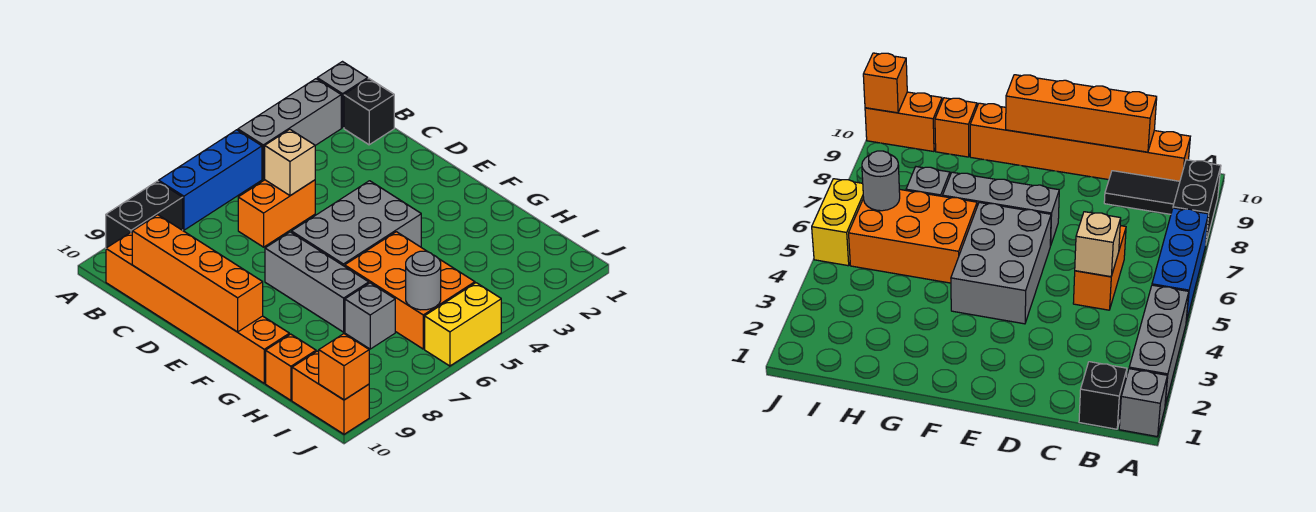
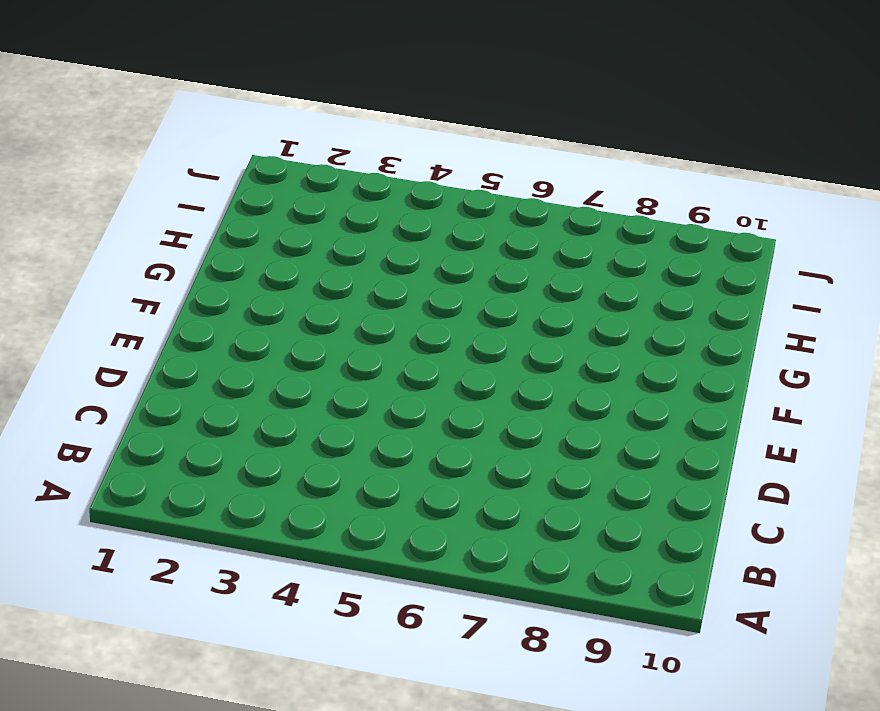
none -> grey 1x1 brick [317,62,368,128]
none -> grey 1x3 brick [238,79,341,179]
none -> blue 1x3 brick [159,130,262,230]

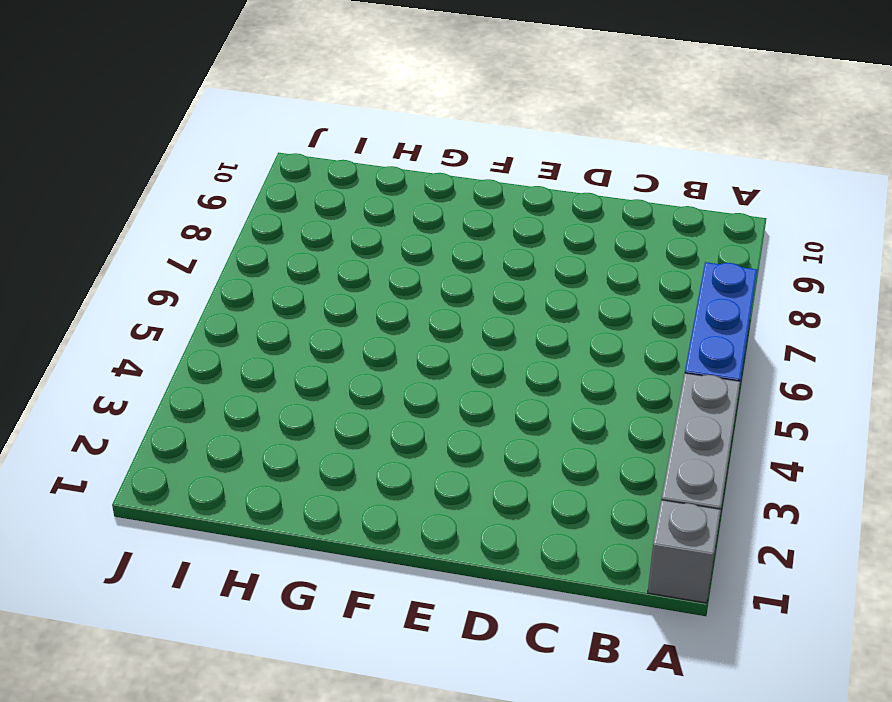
none -> black 1x2 brick [106,181,183,248]
none -> black 1x1 brick [344,79,394,145]
none -> black 1x2 tile [1104,171,1180,214]

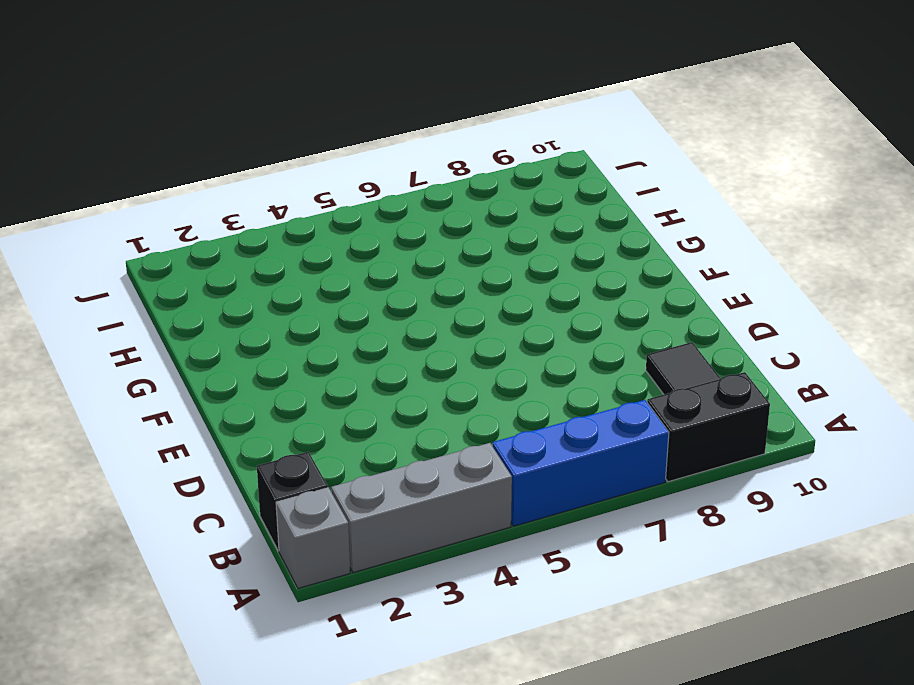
none -> orange 1x6 brick [106,232,289,383]
none -> orange 1x2 brick [238,180,315,247]
none -> grey 2x3 brick [291,181,421,266]

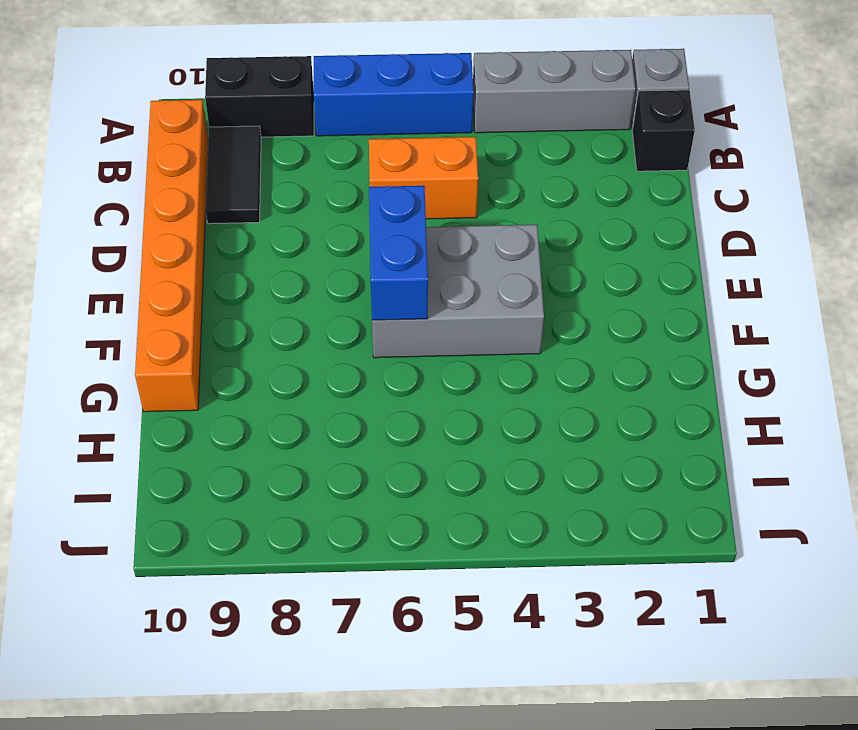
blue 1x2 brick [369,186,428,320] -> none
none -> grey 1x3 brick [265,232,369,332]
none -> orange 2x3 brick [345,232,475,349]
none -> grey 1x1 brick [345,283,395,349]

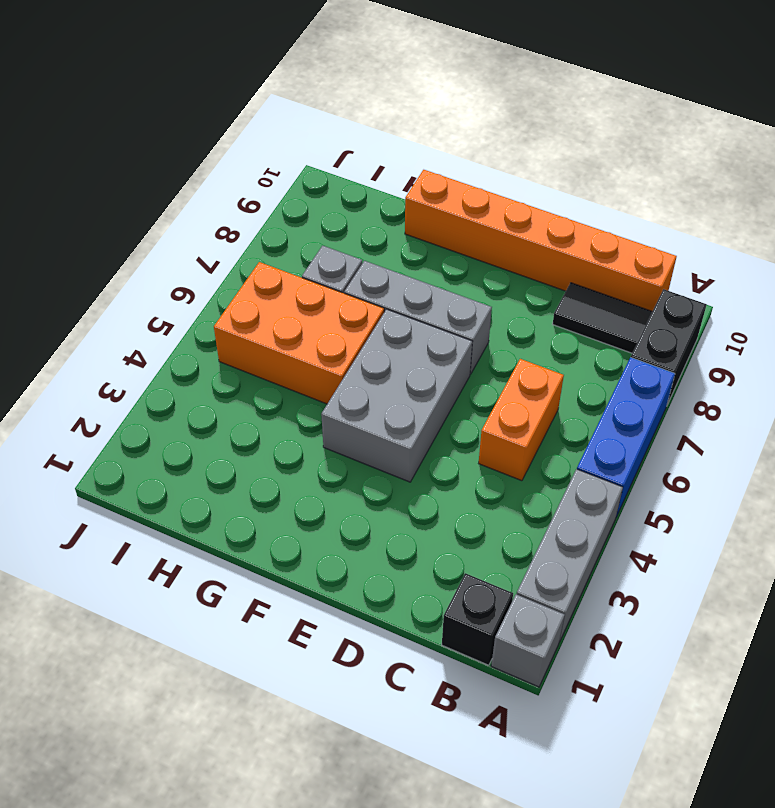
none -> orange 1x1 brick [266,334,316,400]
none -> orange 1x2 brick [292,351,369,434]
none -> yellow 1x2 brick [425,283,501,366]

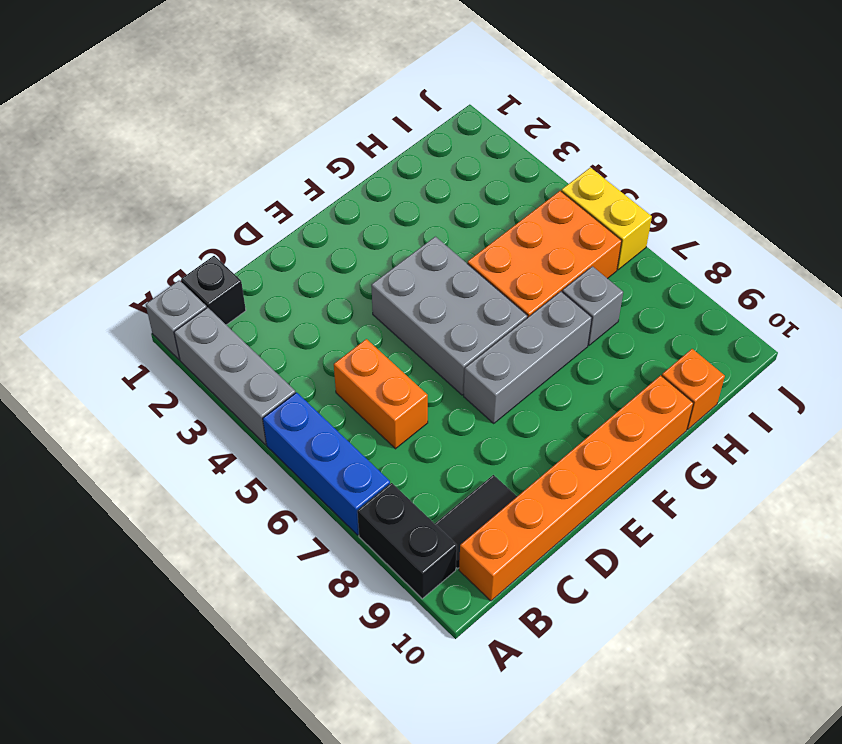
none -> orange 1x2 brick [292,351,369,434]
none -> tan 1x1 brick [265,129,315,196]
none -> orange 1x4 brick [132,215,263,332]

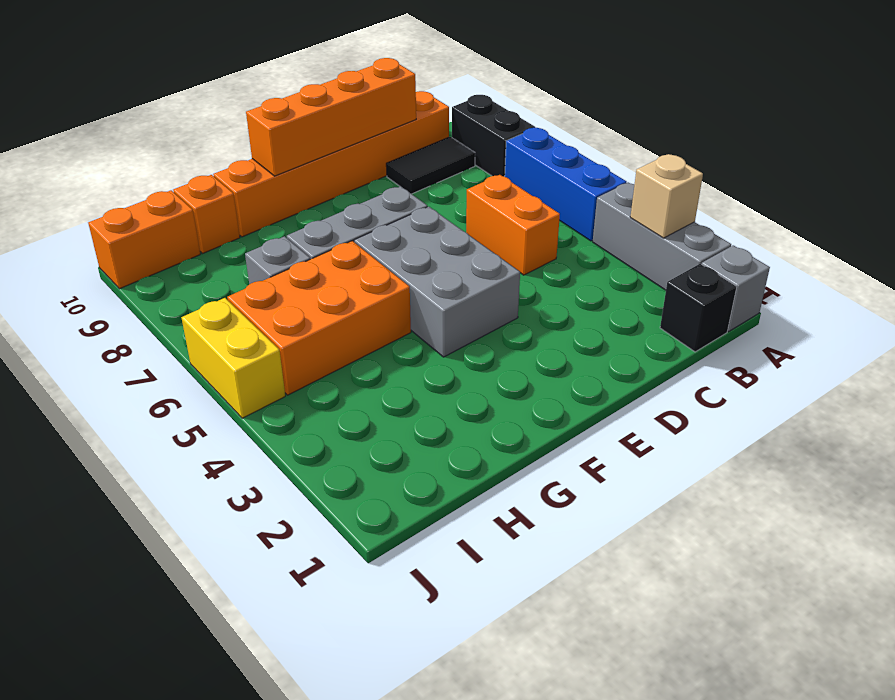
tan 1x1 brick [630,154,703,238] -> tan 1x1 brick moved to [265,129,315,196]
none -> grey 1x1 round brick [406,251,441,310]
none -> orange 1x1 brick [319,334,369,400]

